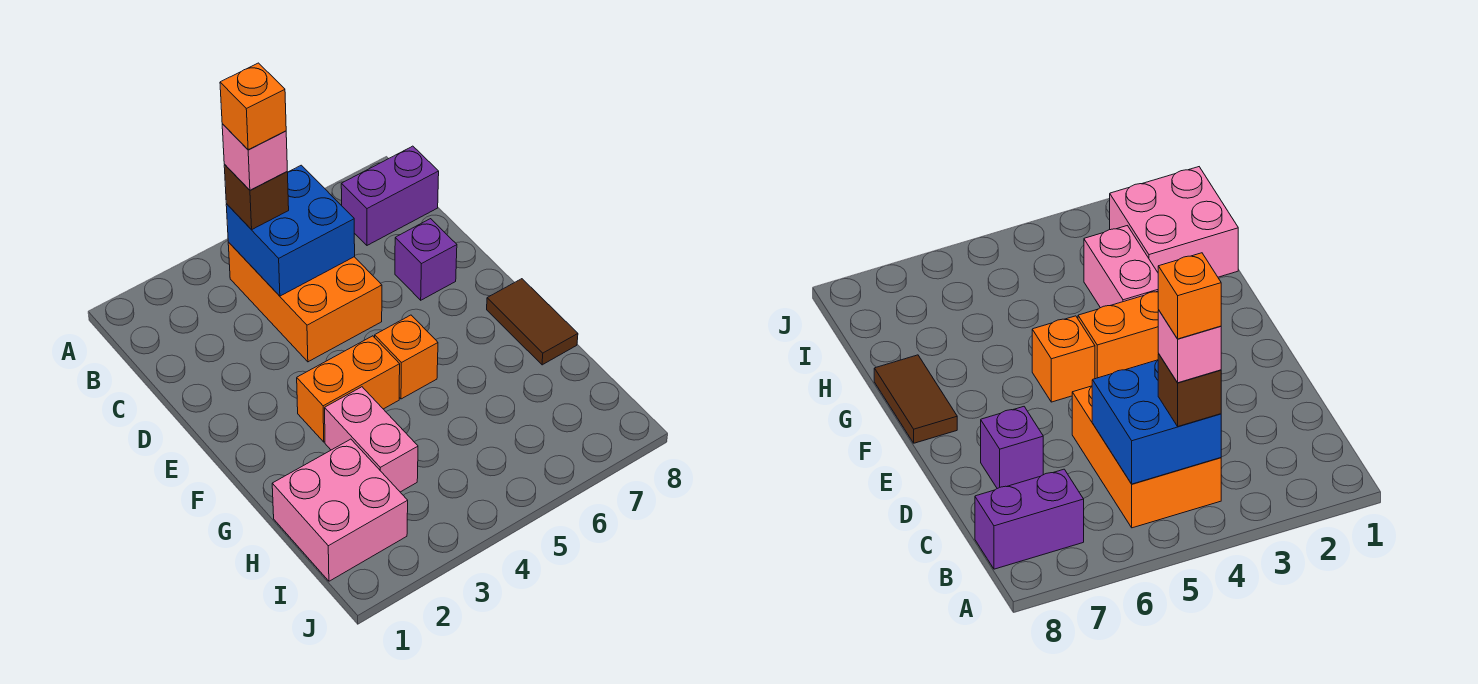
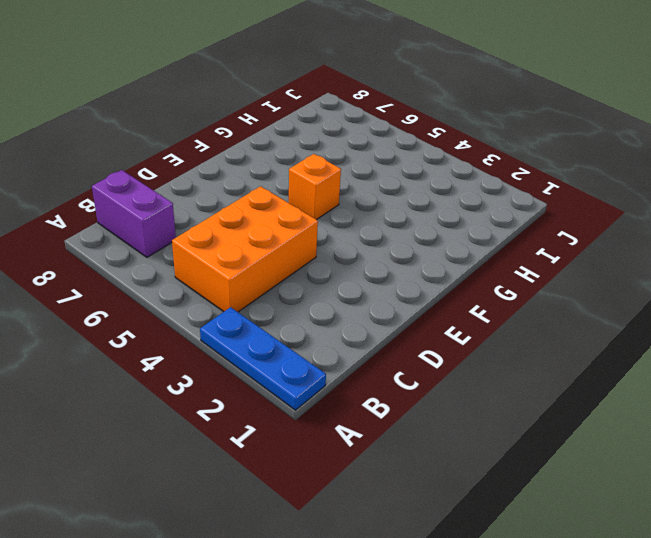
blue 1x3 plate [200,307,326,410] -> none
none -> purple 1x1 brick [395,219,457,300]
none -> orange 1x2 brick [297,336,400,442]
none -> brown 1x2 tile [487,279,578,365]

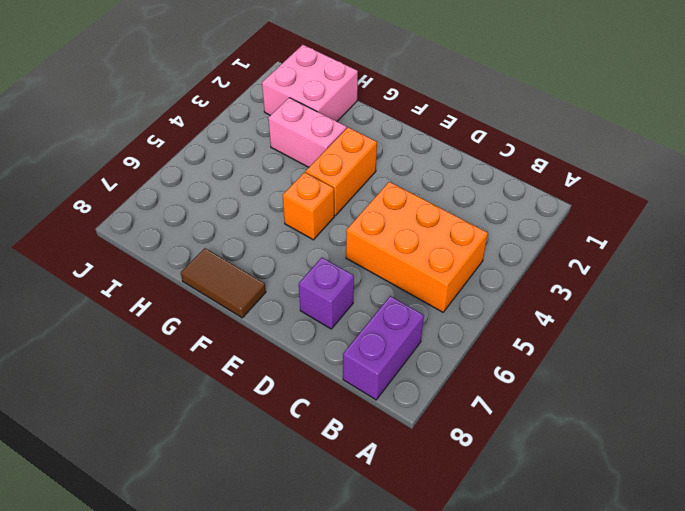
none -> blue 2x2 brick [226,165,355,296]
none -> brown 1x1 brick [224,165,289,230]
none -> pink 1x1 brick [222,124,287,190]

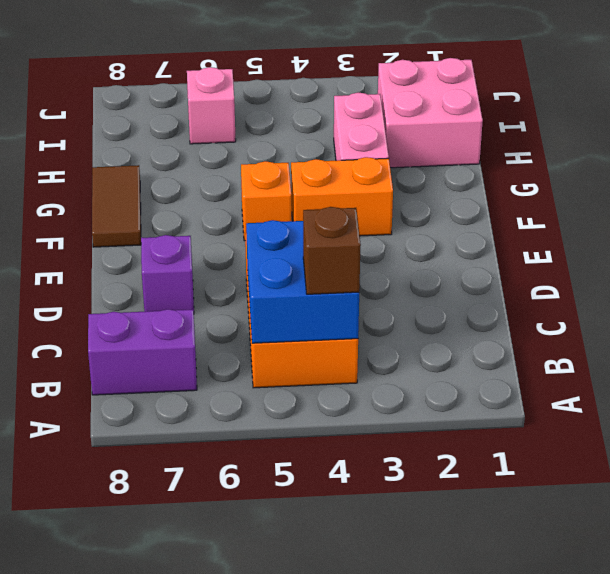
pink 1x1 brick [187,67,236,144] -> pink 1x1 brick moved to [222,124,287,190]
none -> orange 1x1 brick [220,63,286,150]

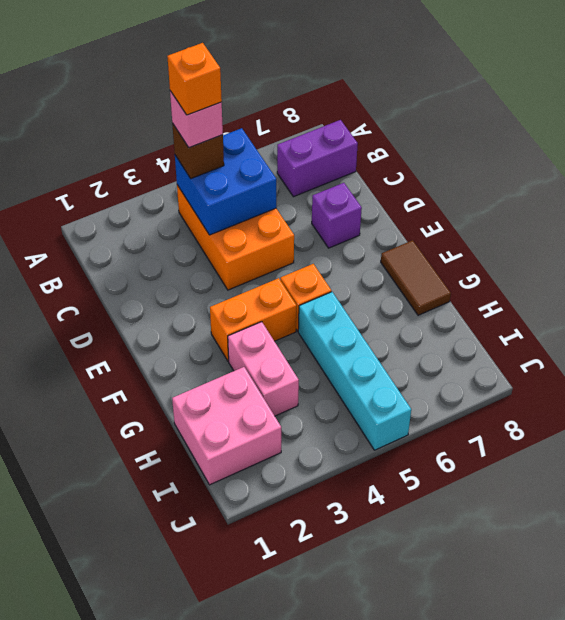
cyan 1x4 brick [298,292,411,450] -> none

